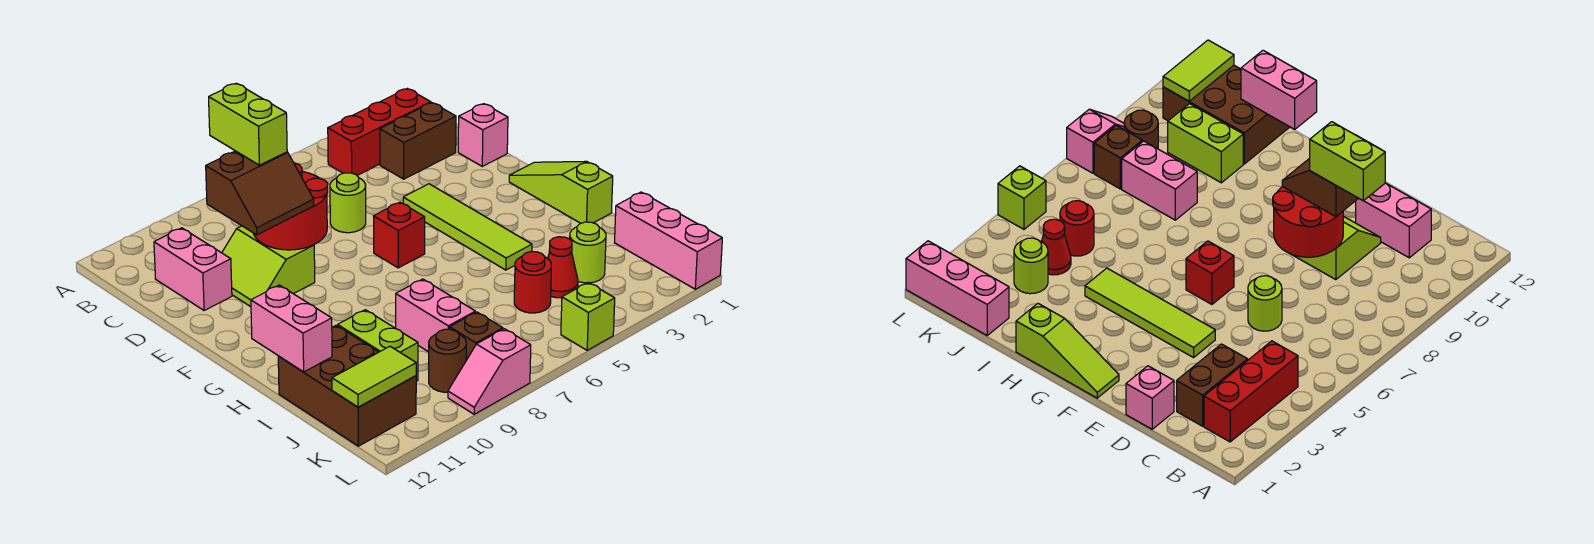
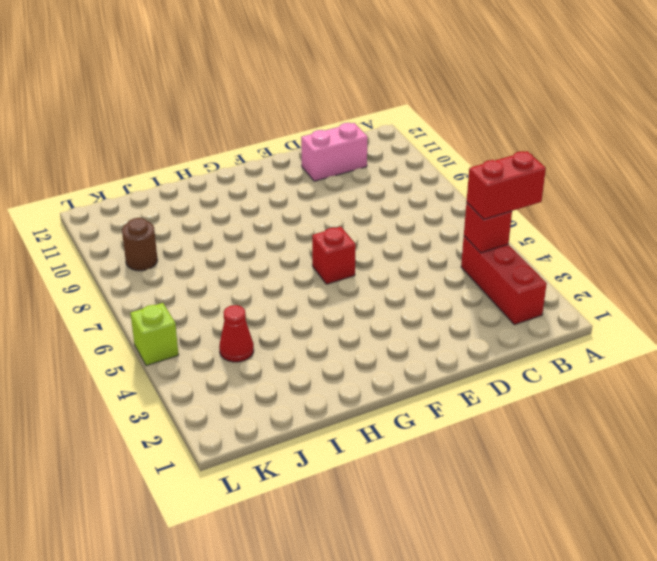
red 1x2 brick [466,151,546,219] -> none
red 1x1 brick [464,203,512,253] -> none
none -> brown 1x2 brick [380,103,456,179]
none -> pink 1x1 brick [458,104,508,166]
none -> lime 1x1 round brick [330,173,366,233]

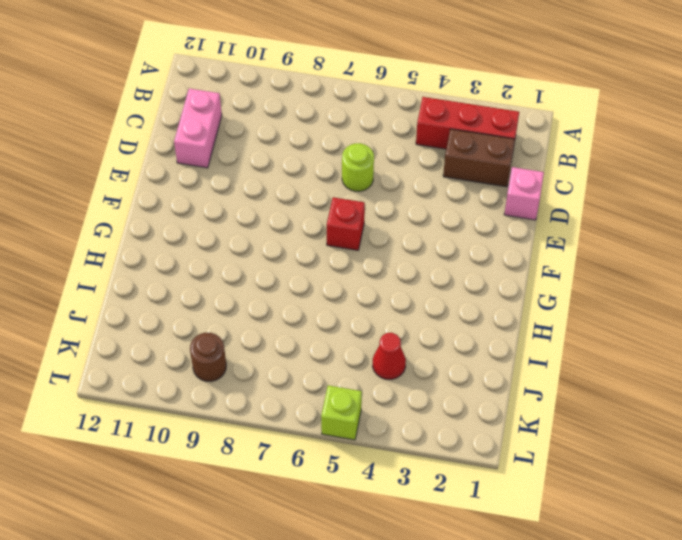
none -> lime 2x2 slope [222,226,315,307]
none -> lime 1x4 tile [403,184,532,270]
none -> lime 1x3 slope [509,161,613,223]

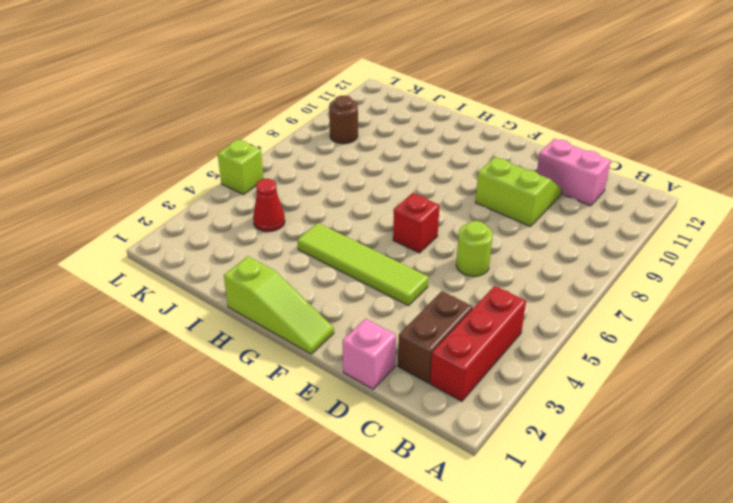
none -> pink 1x2 brick [396,279,475,352]
none -> lime 1x2 brick [338,310,418,381]
none -> brown 2x3 brick [278,325,416,446]

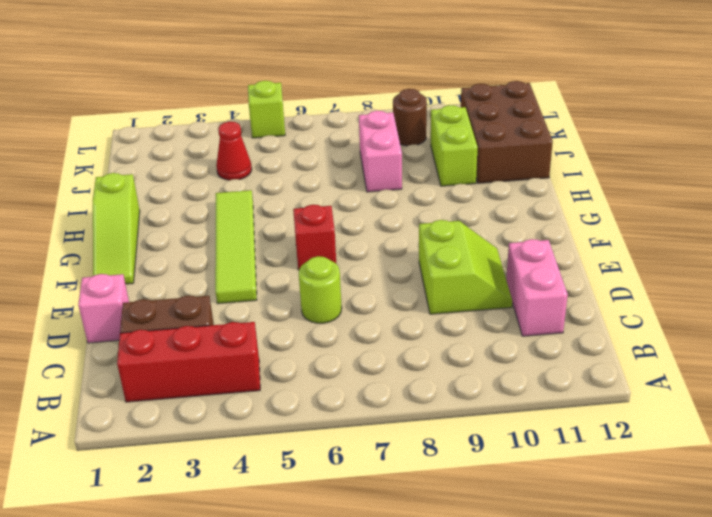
none -> pink 1x3 brick [614,192,722,289]
none -> lime 1x1 round brick [570,222,606,283]
none -> red 1x1 round brick [514,252,551,313]

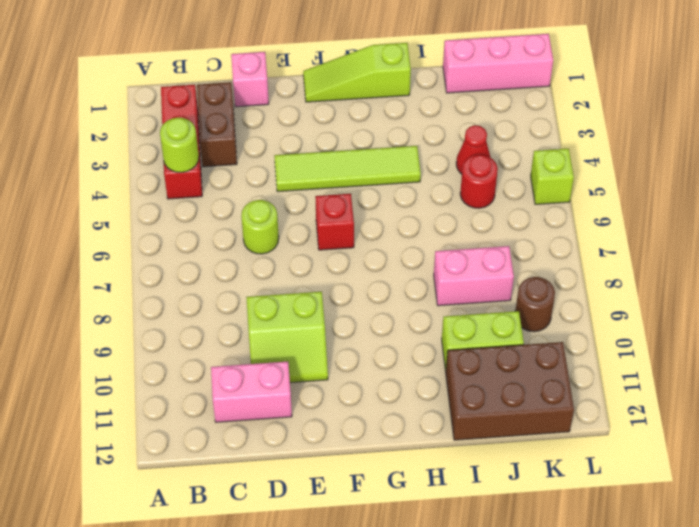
lime 1x1 round brick [160,118,199,172] -> lime 1x1 round brick moved to [570,222,606,283]
none -> brown 1x1 brick [450,312,503,360]
none -> pink 1x2 slope [448,329,531,414]
none -> red 2x2 round brick [253,163,328,250]

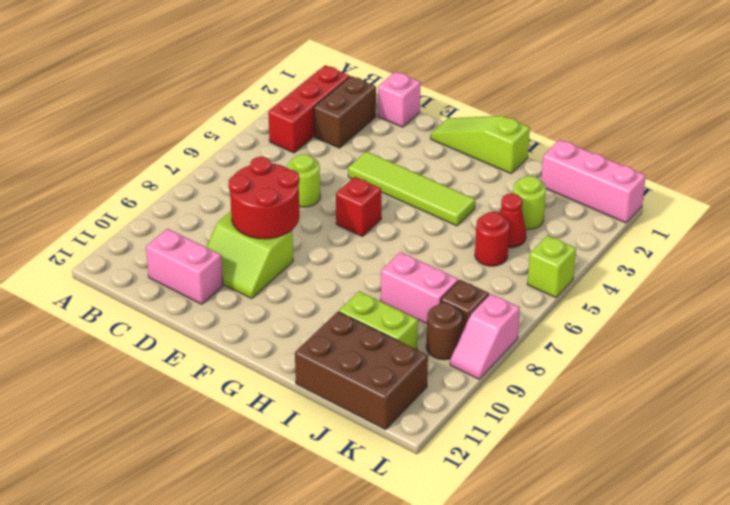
none -> pink 1x2 brick [251,285,332,372]
none -> lime 1x2 tile [332,346,416,407]
none -> brown 2x2 slope [206,151,314,235]

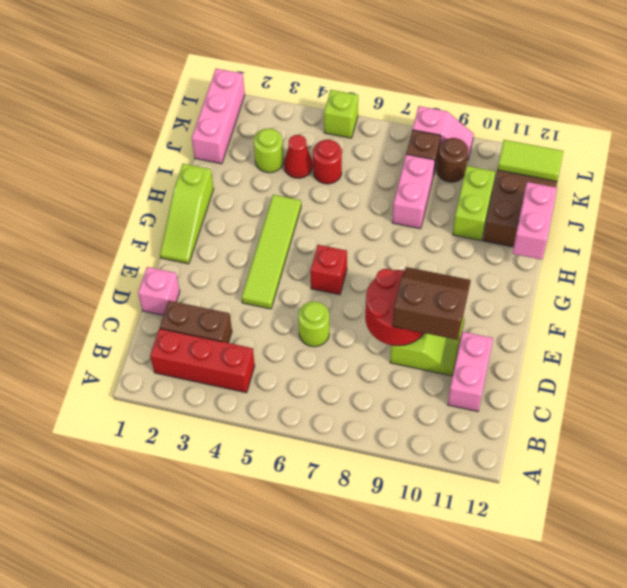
none -> lime 1x2 brick [209,83,287,165]

